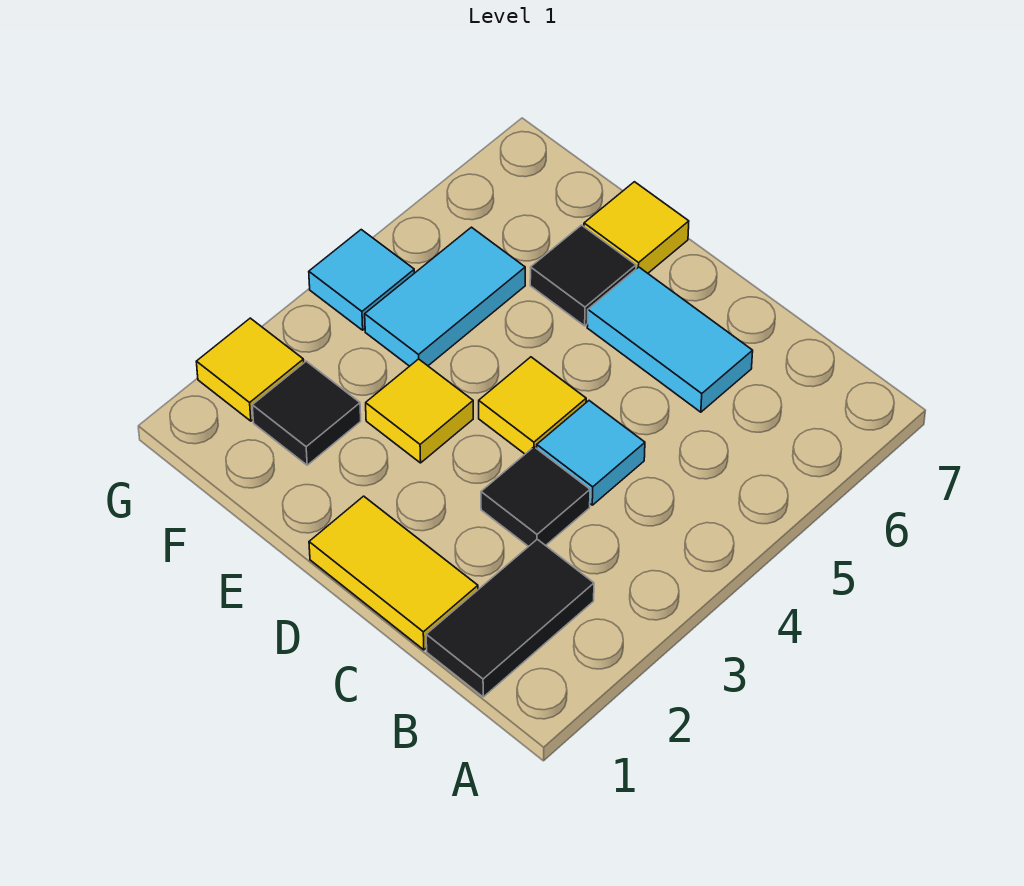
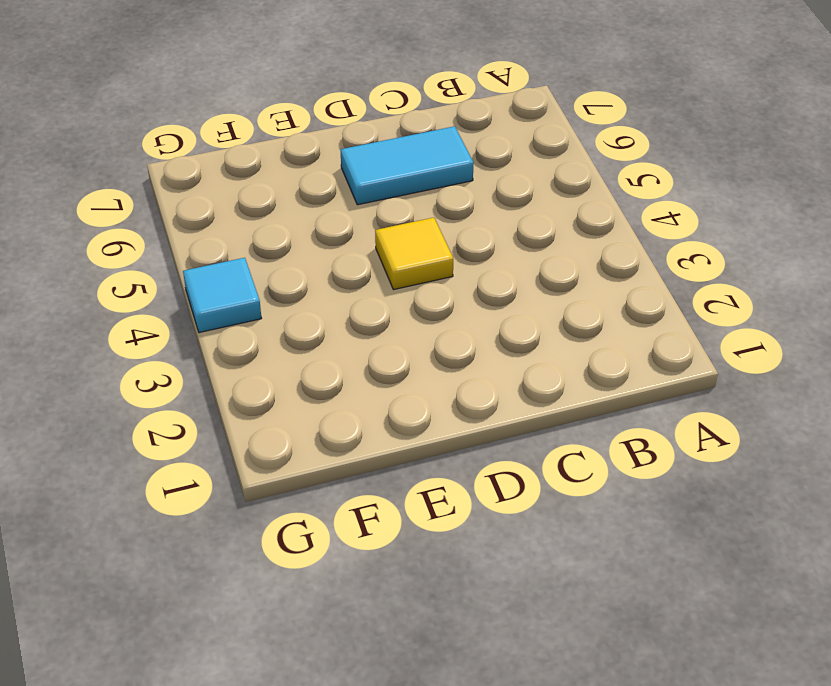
none -> black 1x2 tile [426,539,594,697]
none -> yellow 1x2 tile [309,496,478,650]
none -> black 1x1 tile [481,447,590,547]

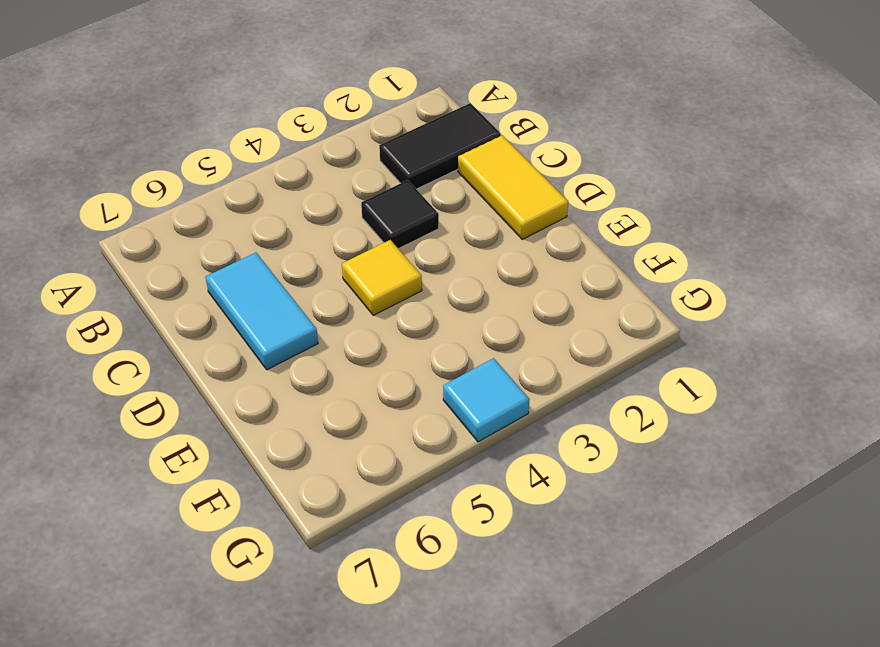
none -> cyan 1x1 tile [537,401,645,505]
none -> yellow 1x1 tile [366,359,473,463]
none -> black 1x1 tile [530,225,636,326]

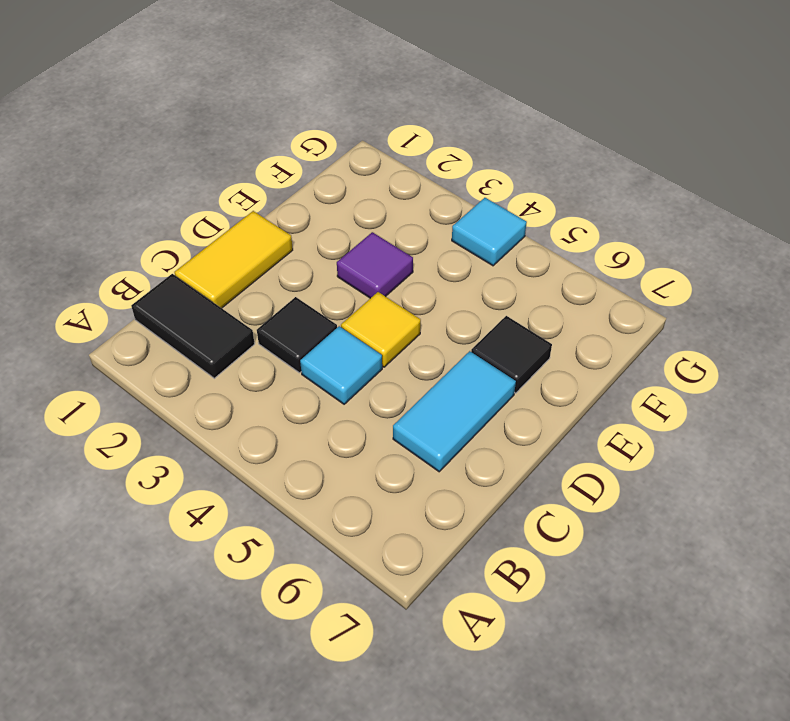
purple 1x1 tile [337,232,413,298] -> yellow 1x1 tile [366,359,473,463]
none -> yellow 1x1 tile [584,182,689,273]
none -> black 1x1 tile [252,361,361,465]
none -> cyan 1x2 tile [365,227,525,366]

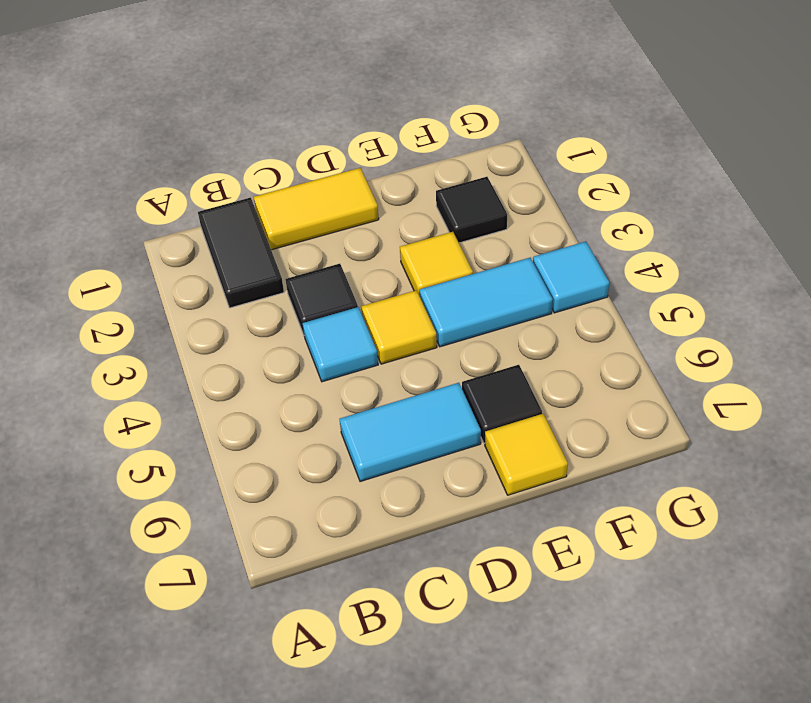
cyan 1x2 tile [420,258,553,347] -> cyan 1x2 tile turned to [365,227,525,366]
none -> yellow 1x1 tile [196,318,304,421]

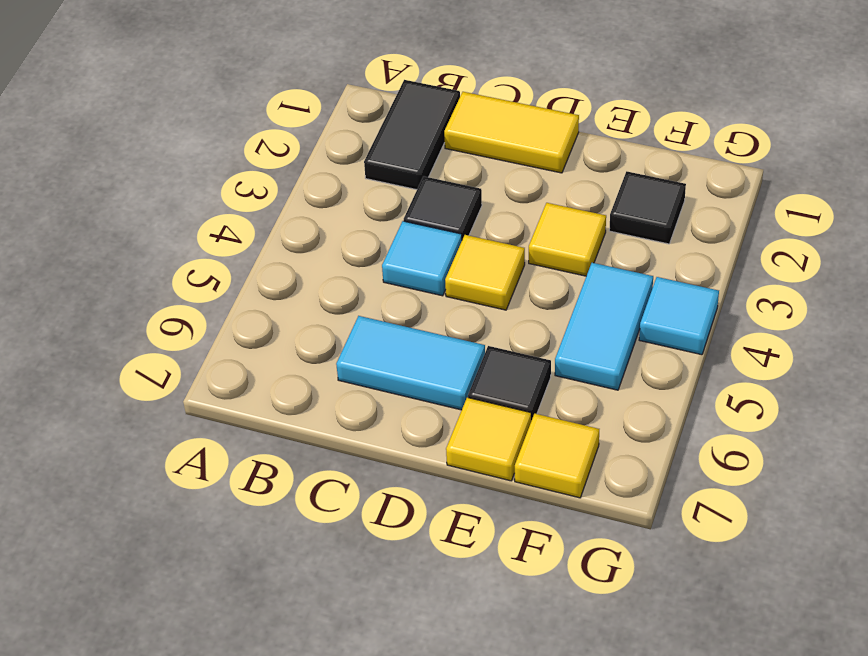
yellow 1x1 tile [515,414,599,498] -> yellow 1x1 tile moved to [196,318,304,421]

